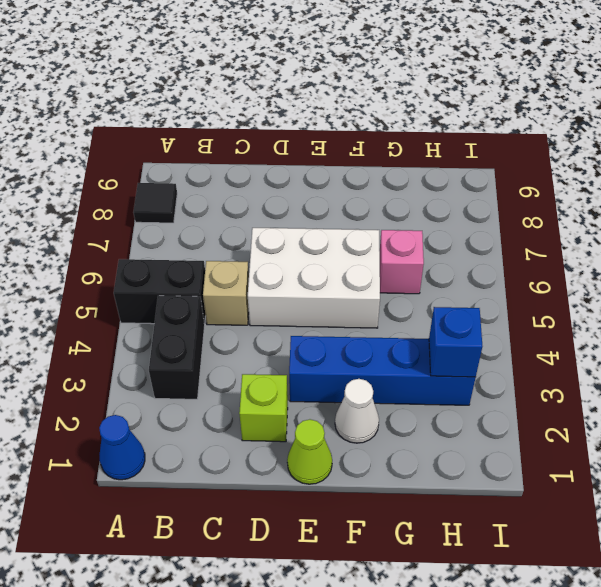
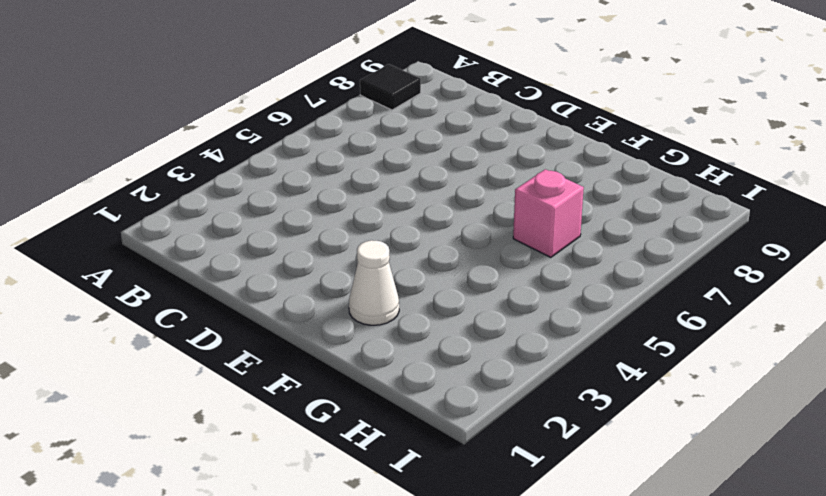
none -> blue 1x1 cone [99,415,145,480]
none -> black 1x2 brick [114,259,206,324]
none -> black 1x2 brick [149,296,205,399]

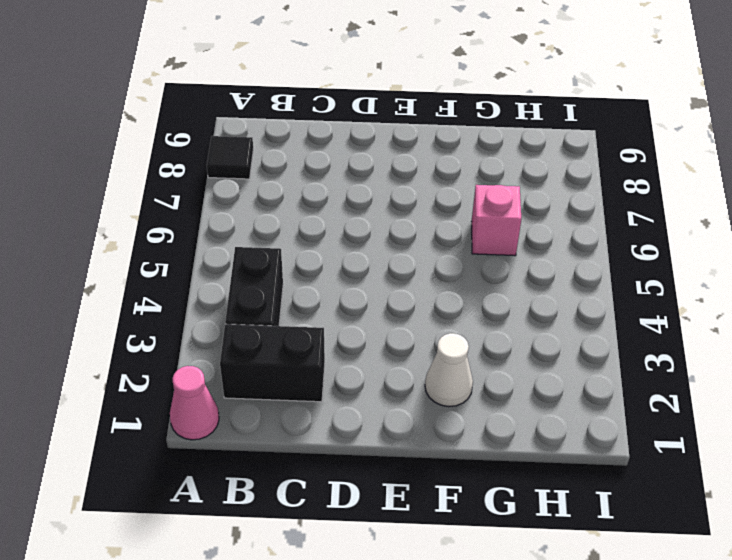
pink 1x1 cone [170,366,219,440] -> blue 1x1 cone [99,415,145,480]
black 1x2 brick [220,324,325,402] -> black 1x2 brick moved to [114,259,206,324]
none -> tan 1x1 brick [203,261,249,325]
none -> lime 1x1 brick [239,374,288,442]
none -> white 2x3 brick [248,228,380,328]

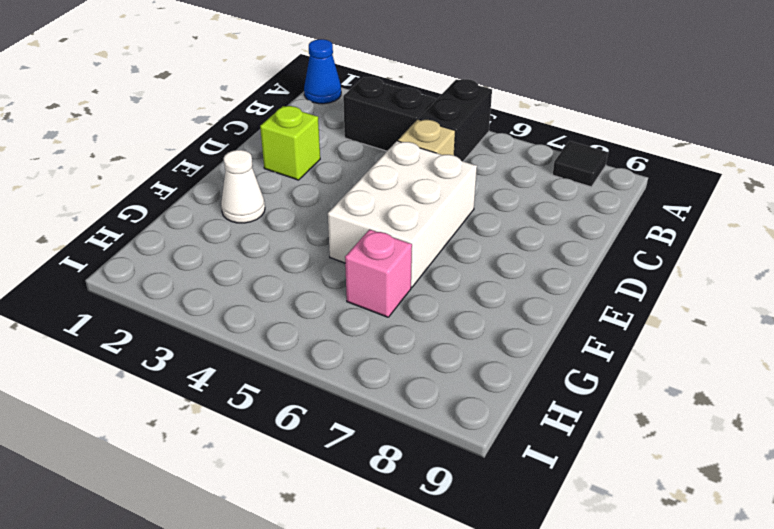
none -> lime 1x1 cone [287,419,332,484]
none -> blue 1x4 brick [289,336,476,405]
none -> blue 1x1 brick [429,307,482,377]

